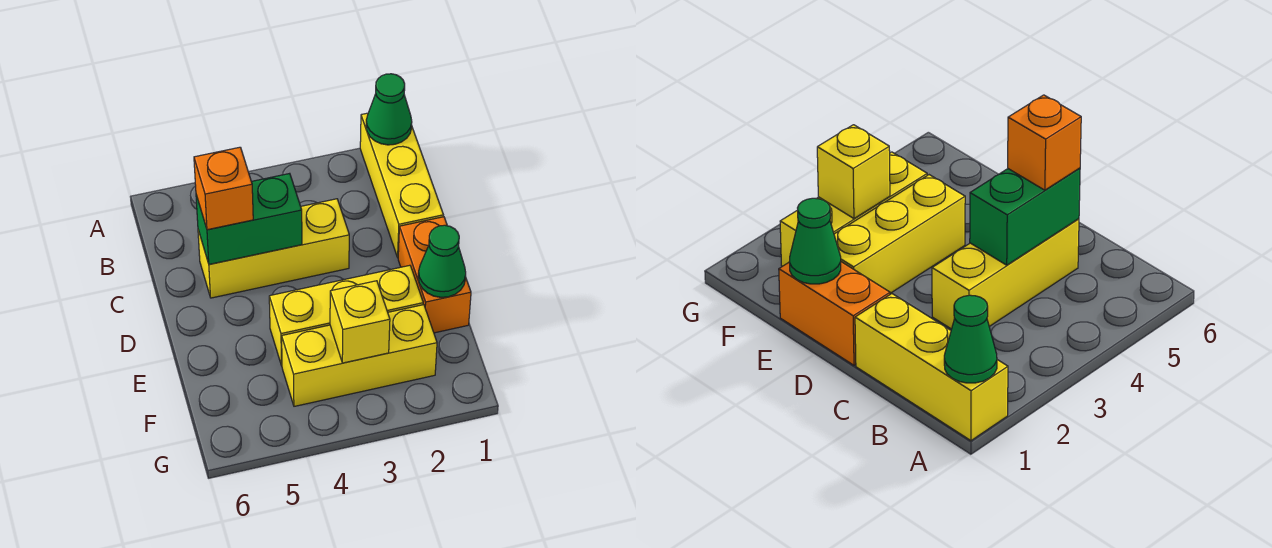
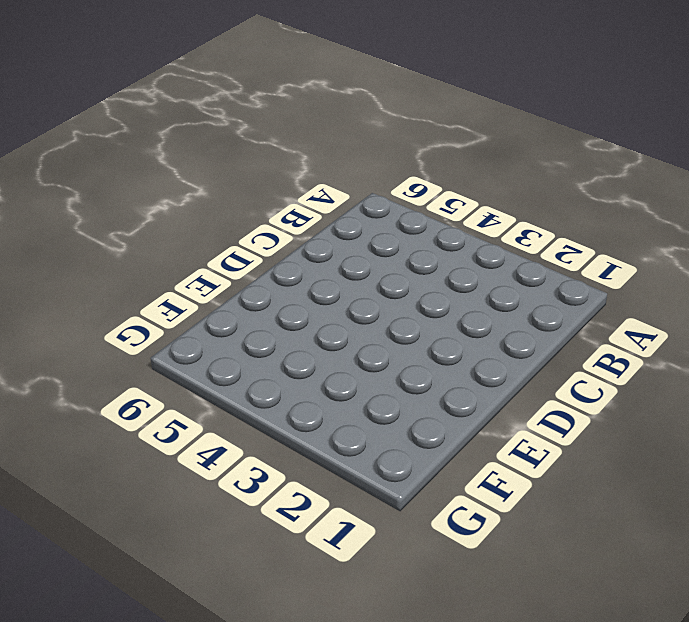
none -> yellow 1x3 brick [360,113,443,257]
none -> yellow 1x3 brick [198,199,349,298]

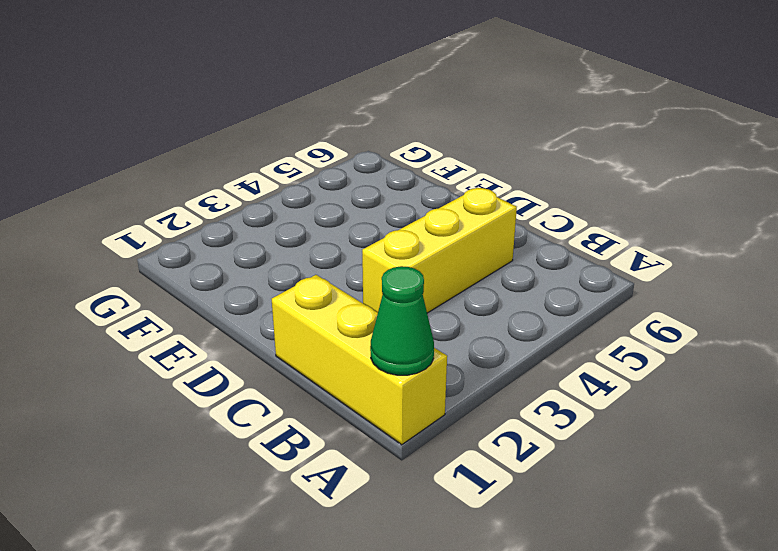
none -> orange 1x2 brick [398,217,471,333]
none -> yellow 1x3 brick [269,265,423,366]

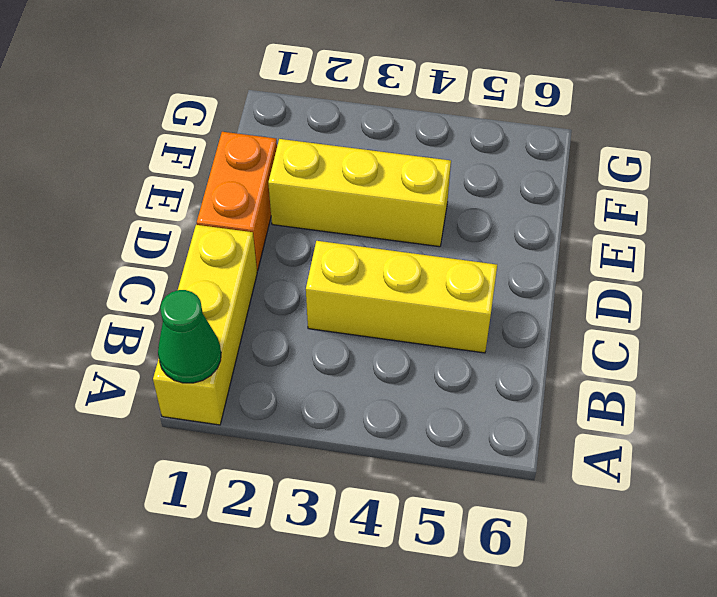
none -> yellow 1x3 brick [282,305,437,406]
none -> green 1x2 brick [196,173,302,264]

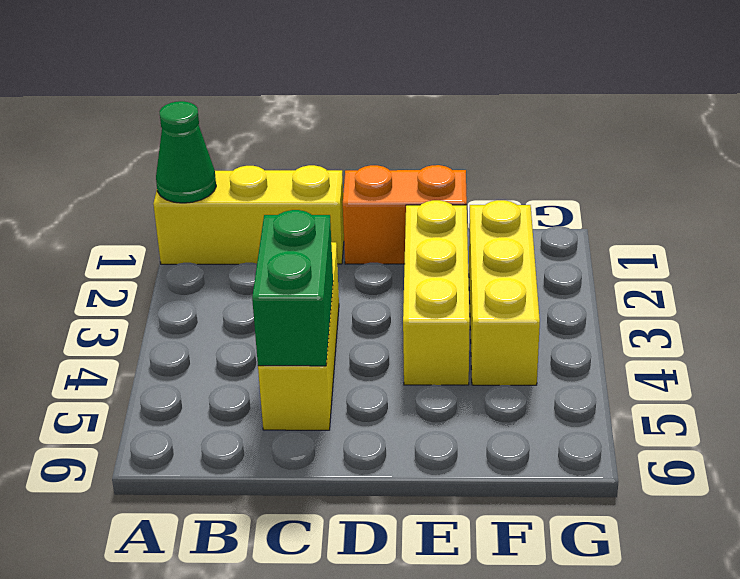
none -> green 1x1 cone [418,225,466,297]
none -> yellow 1x1 brick [330,281,390,363]

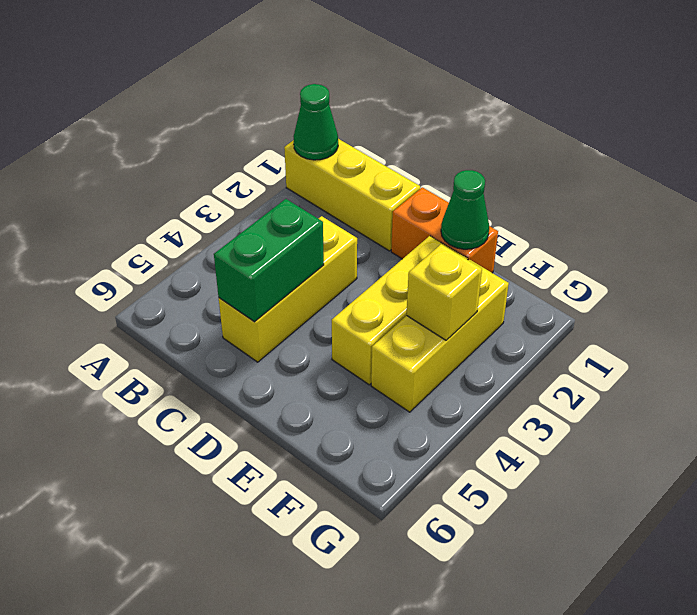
none -> orange 1x1 brick [194,147,253,230]

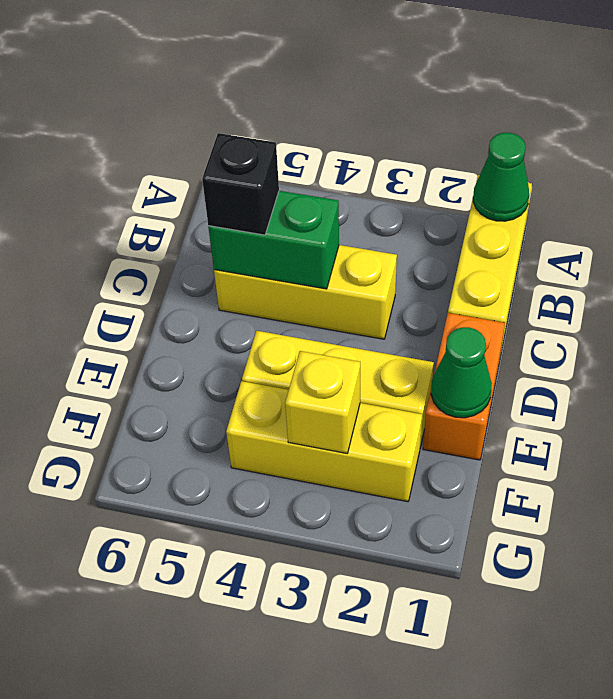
black 1x1 brick [202,133,279,235] -> orange 1x1 brick [194,147,253,230]

